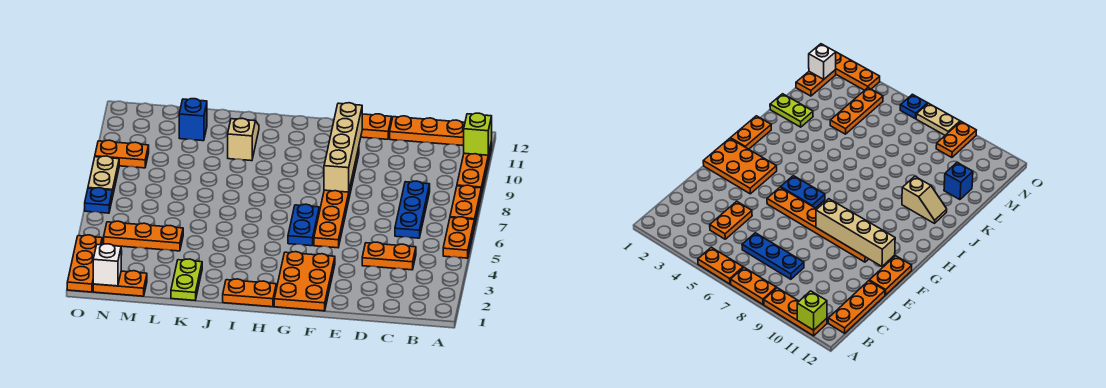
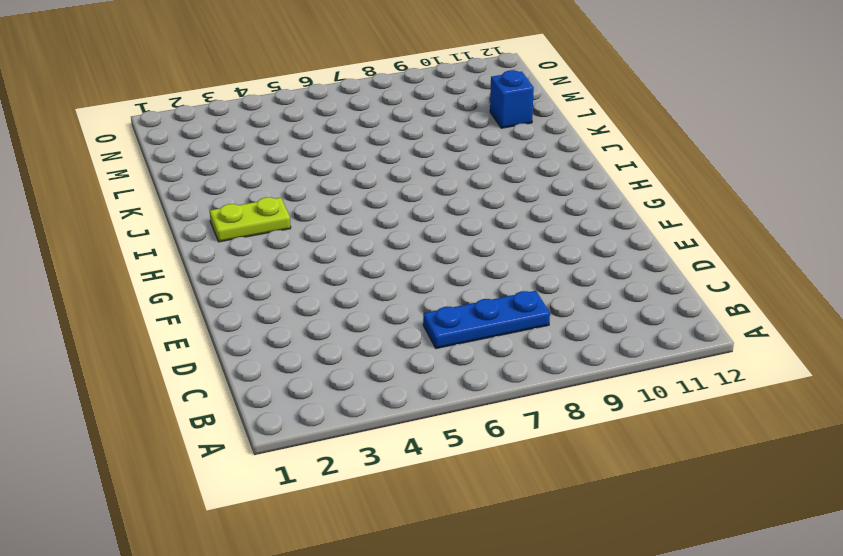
lime 1x2 plate [210,197,291,242] -> lime 1x2 plate moved to [171,259,202,300]
none -> orange 1x2 plate [443,217,474,258]
none -> orange 1x2 plate [450,185,481,226]
none -> orange 1x3 plate [457,141,492,195]

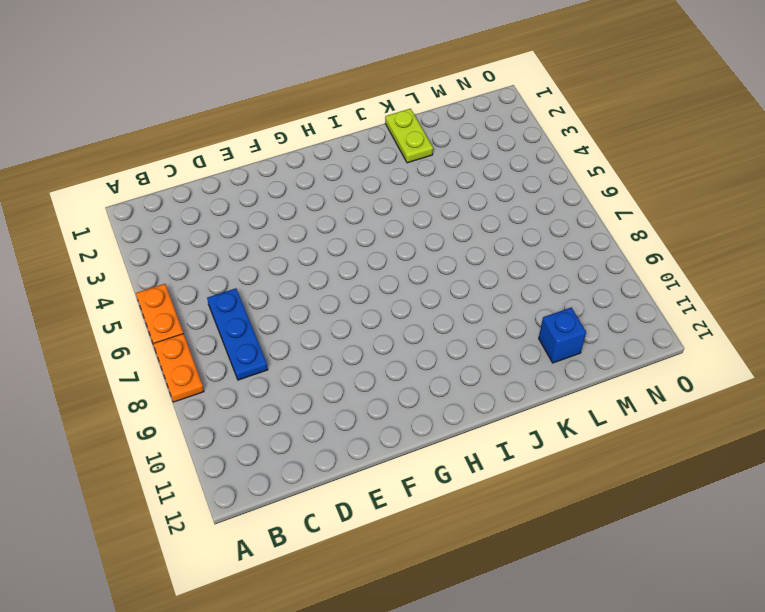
none -> orange 1x3 plate [457,141,492,195]
none -> orange 1x3 plate [390,116,465,146]
none -> orange 1x2 plate [362,242,416,270]

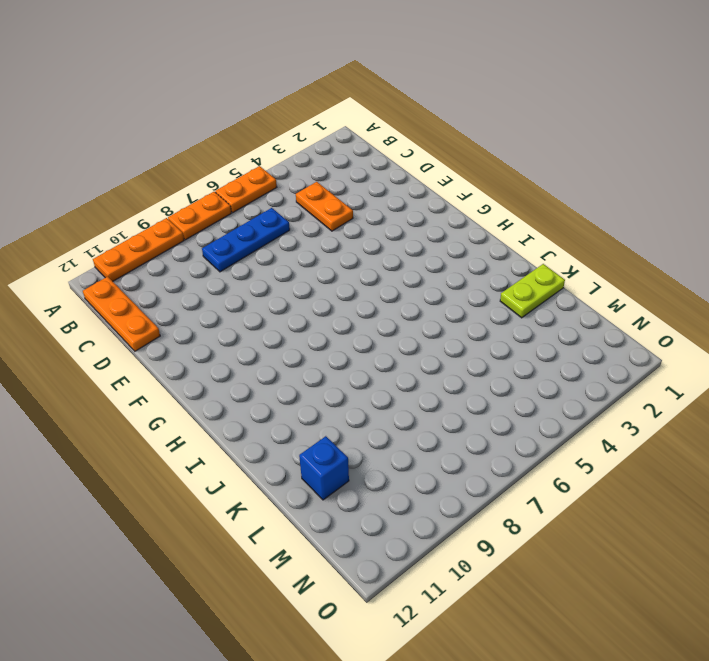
none -> orange 1x2 plate [361,114,392,139]
none -> orange 2x3 plate [274,252,335,311]
none -> orange 1x6 plate [314,147,359,248]

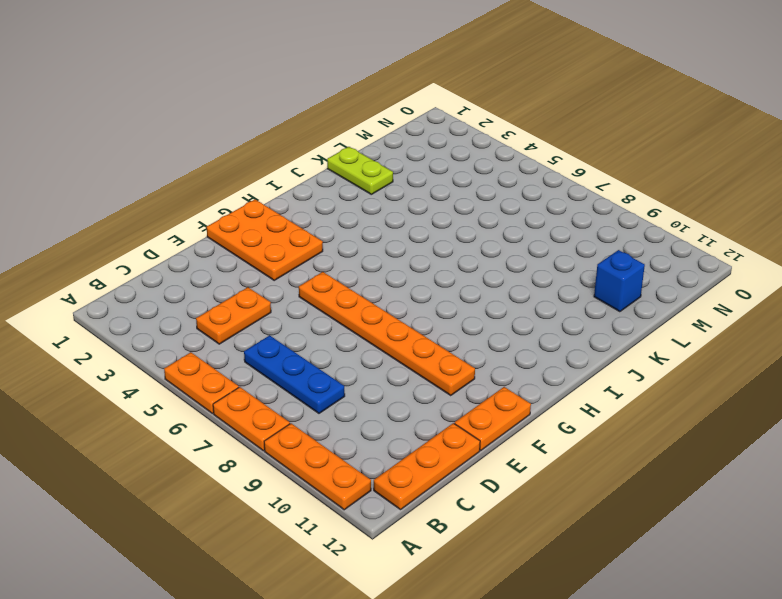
none -> blue 1x2 plate [288,204,319,246]
none -> orange 1x2 plate [223,279,276,307]
none -> tan 1x2 slope [228,118,259,161]

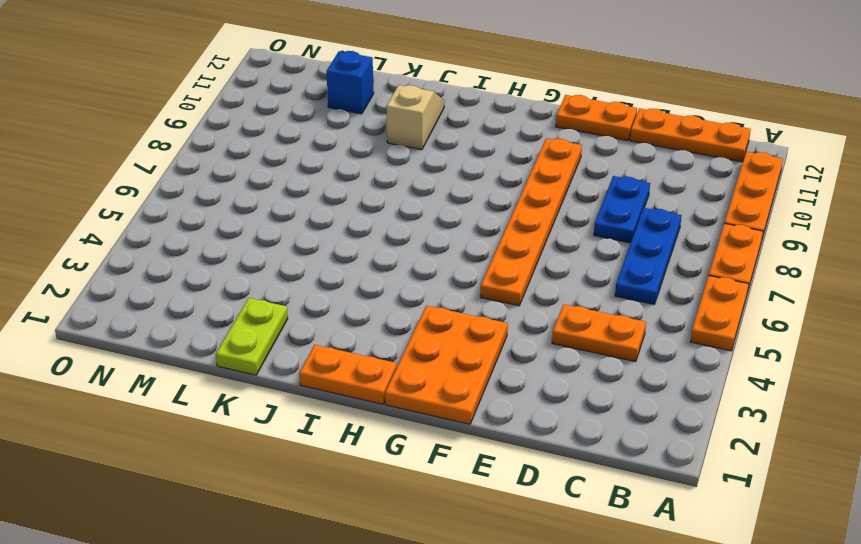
blue 1x2 plate [594,176,650,243] -> blue 1x2 plate moved to [288,204,319,246]
none -> orange 1x3 plate [104,221,183,251]
none -> orange 1x2 plate [93,271,147,296]
none -> orange 1x2 plate [95,140,149,168]

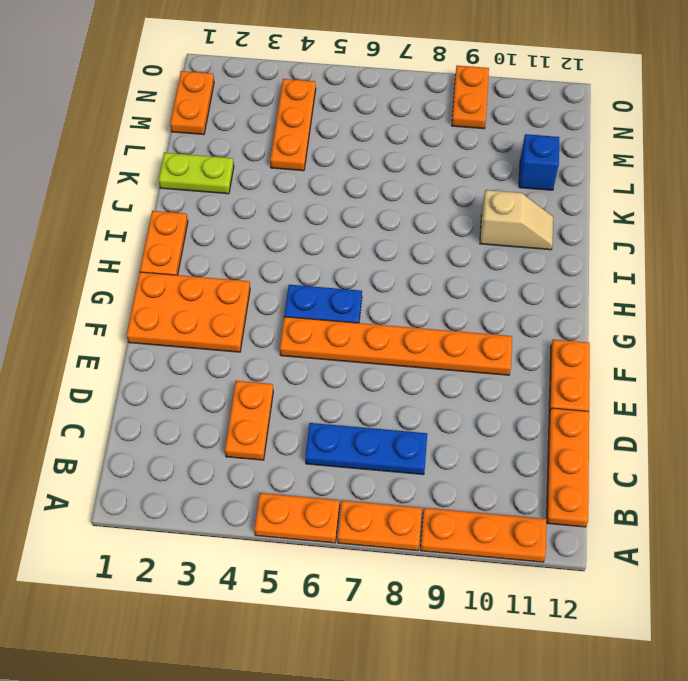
none -> orange 1x3 plate [67,235,102,292]
none -> blue 1x1 plate [85,188,112,213]
none -> tan 1x2 plate [88,156,119,197]

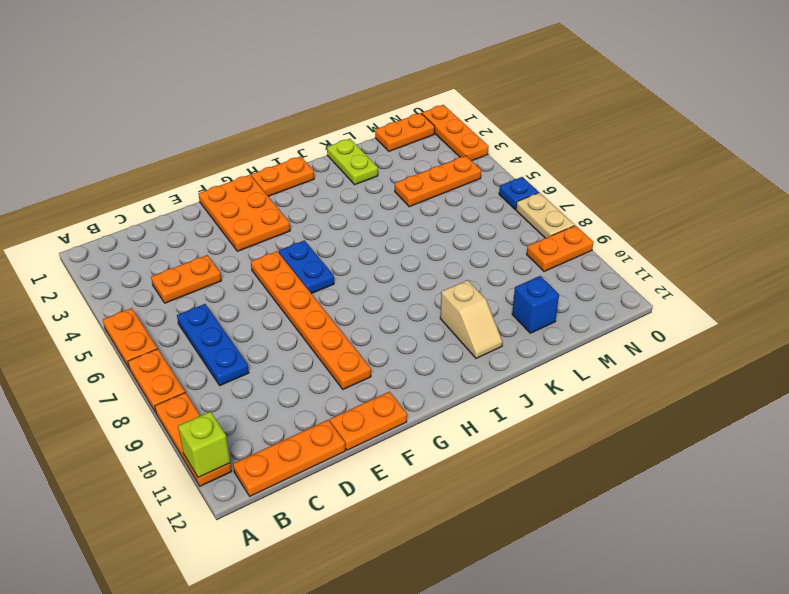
none -> tan 1x4 brick [324,103,362,192]
none -> white 1x1 brick [93,244,121,286]

